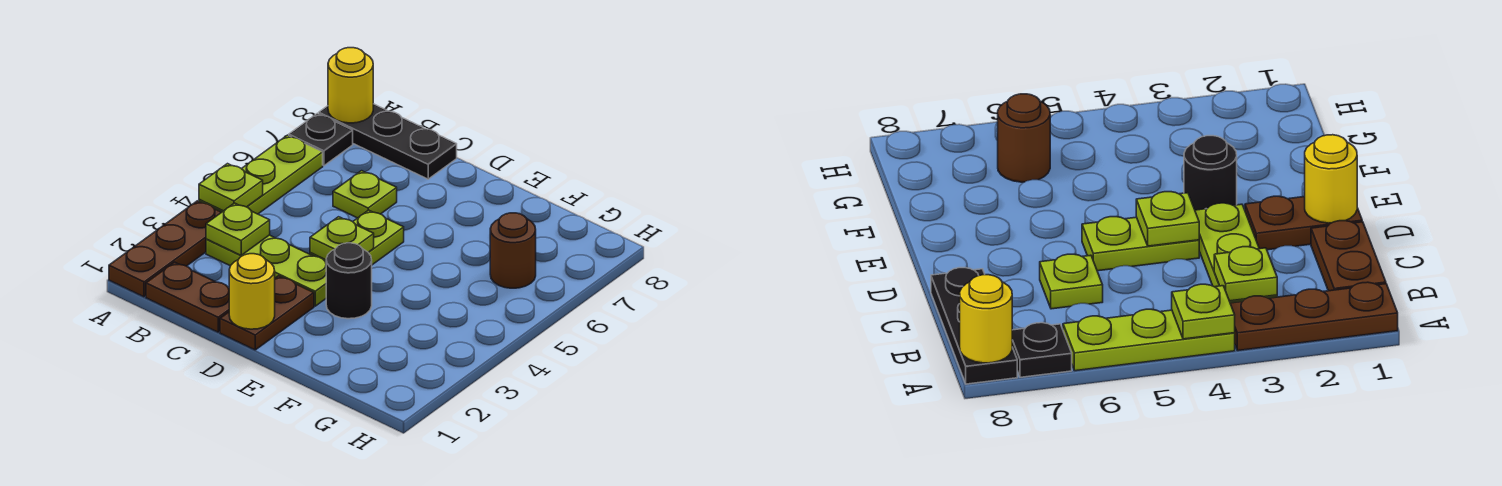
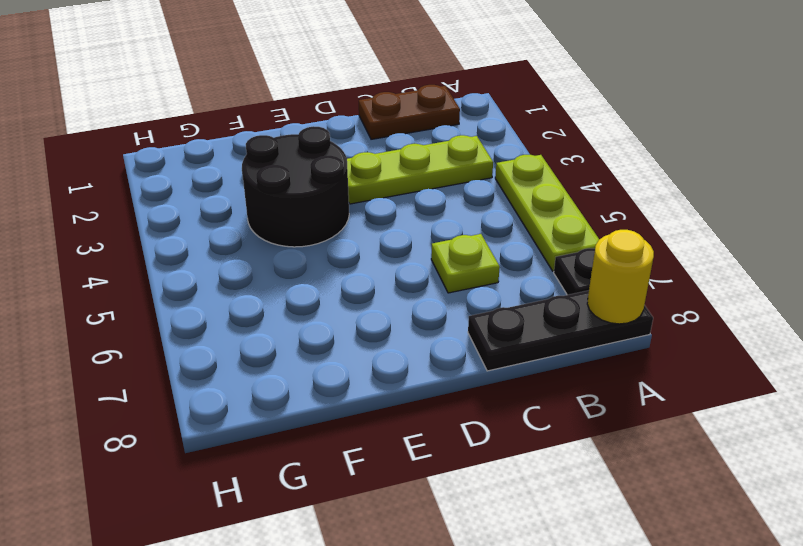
black 2x2 round brick [242,126,349,247] -> black 1x1 round brick [326,243,372,319]
none -> brown 1x3 plate [109,201,221,297]
none -> brown 1x2 plate [220,276,314,350]
none -> lime 1x2 plate [310,210,404,265]

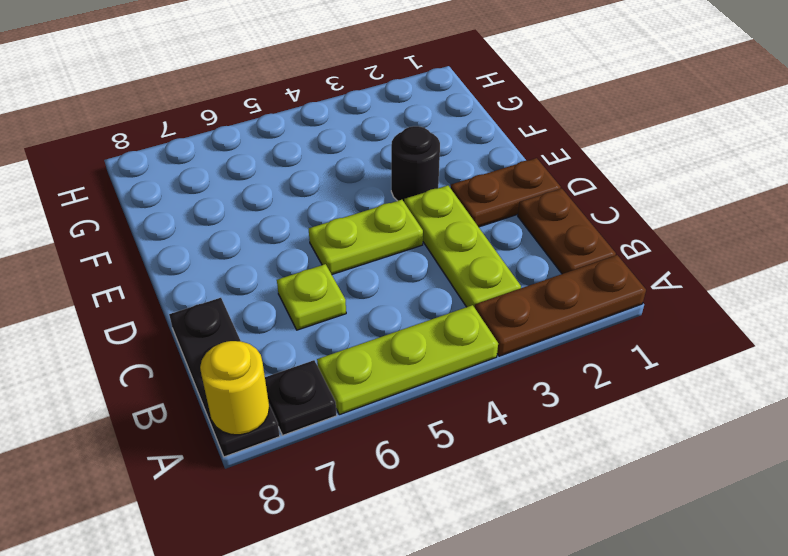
none -> brown 1x1 round brick [490,213,536,288]
none -> lime 1x1 plate [199,164,263,211]
none -> lime 1x1 plate [206,203,270,255]

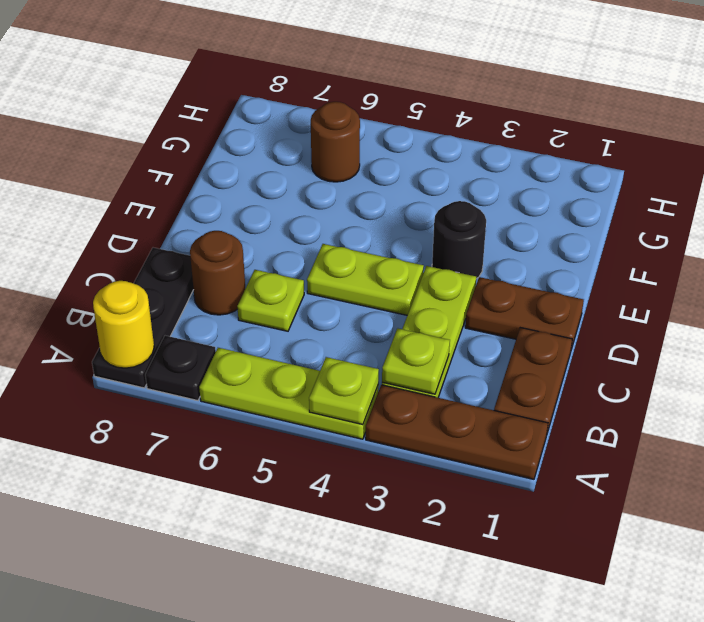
brown 1x1 round brick [190,231,245,315] -> none
none -> yellow 1x1 round brick [229,254,275,329]
none -> lime 1x1 plate [310,217,374,260]

